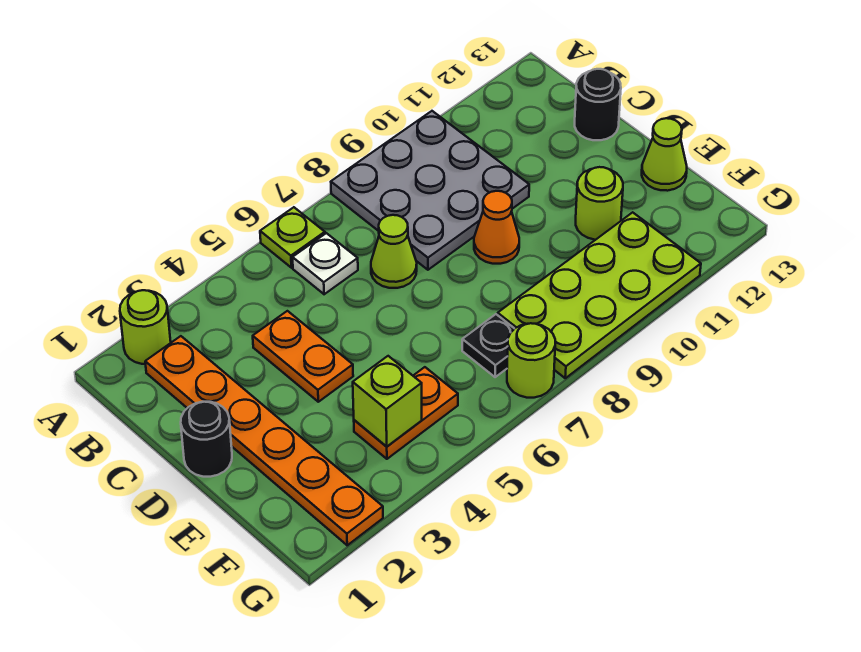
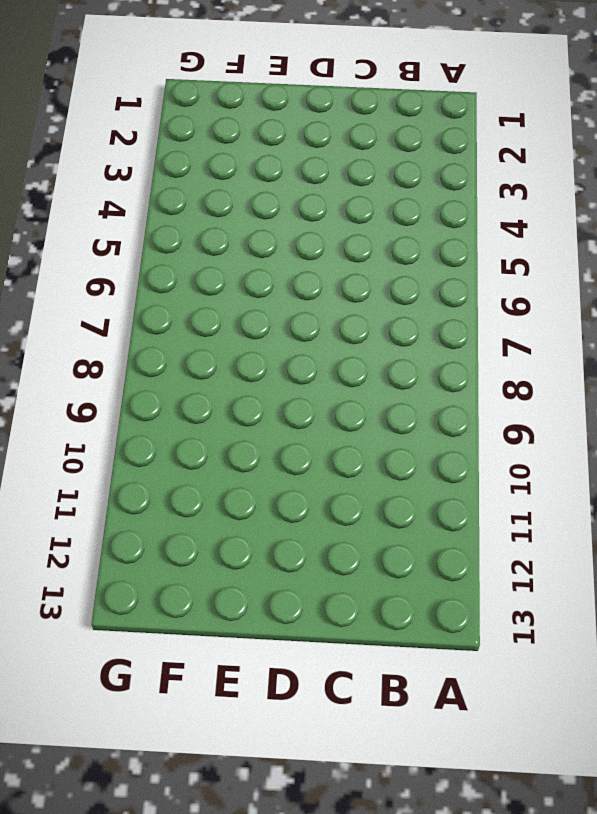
none -> lime 1x1 round brick [120,290,171,364]
none -> lime 1x1 plate [260,207,325,268]
none -> grey 3x3 plate [331,111,529,270]

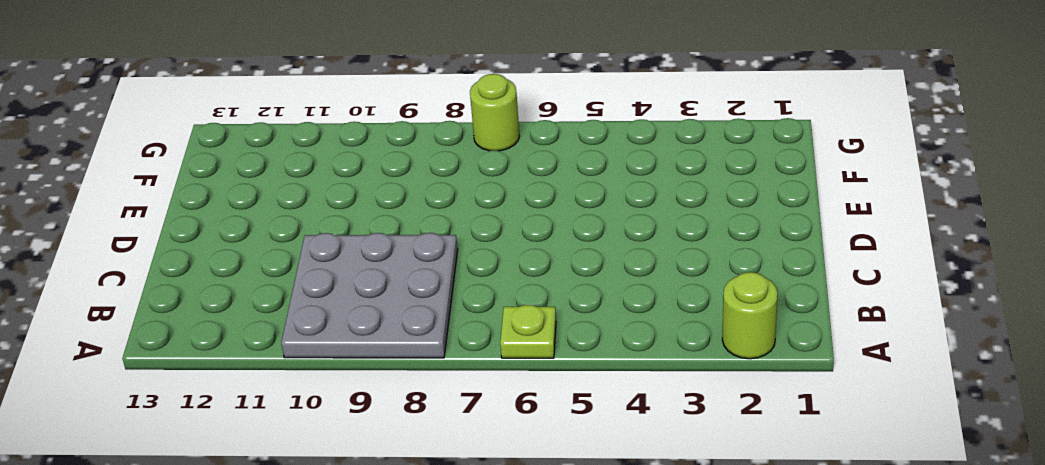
none -> orange 1x6 plate [145,336,383,545]
none -> white 1x1 plate [292,233,358,294]
none -> orange 1x2 plate [253,311,353,402]

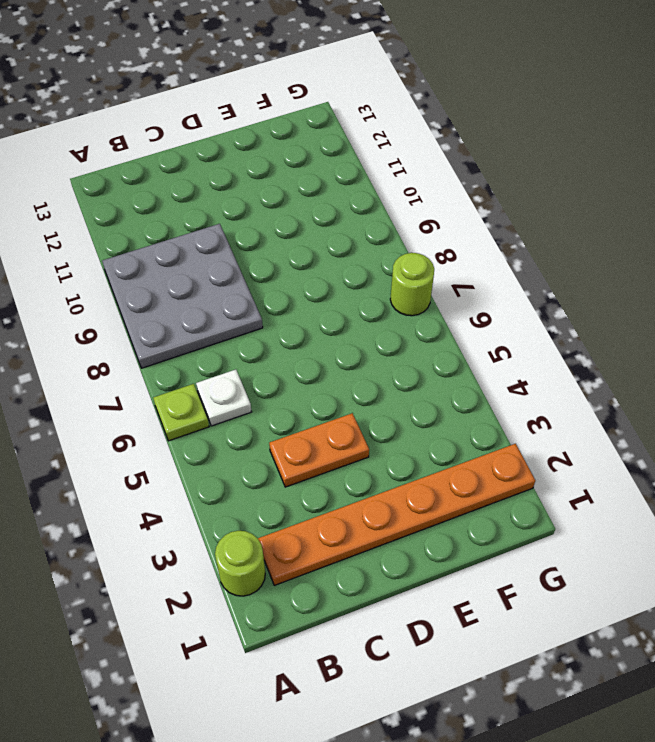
none -> lime 1x1 cone [371,215,417,288]
none -> black 1x1 round brick [575,69,621,140]
none -> black 1x1 round brick [181,402,232,477]

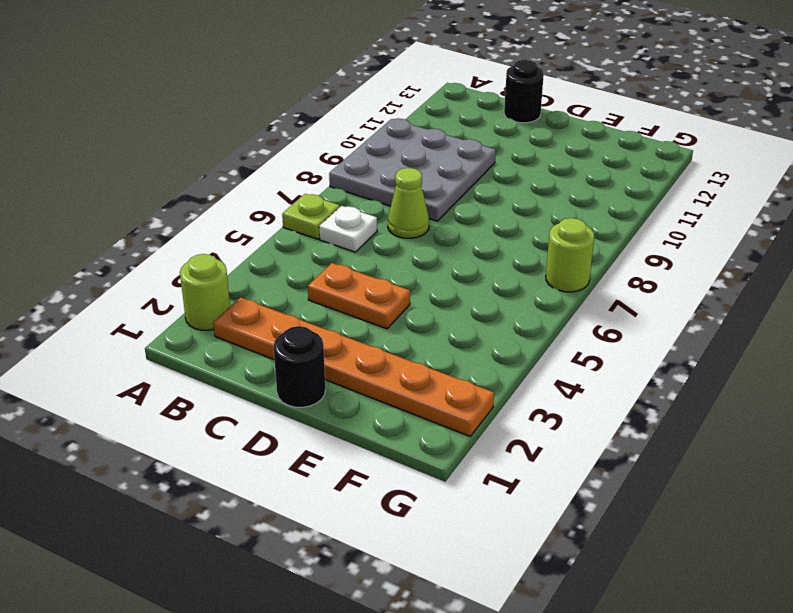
none -> orange 1x1 cone [474,191,519,264]
none -> lime 1x1 round brick [576,167,623,240]
none -> lime 1x1 cone [642,118,687,191]

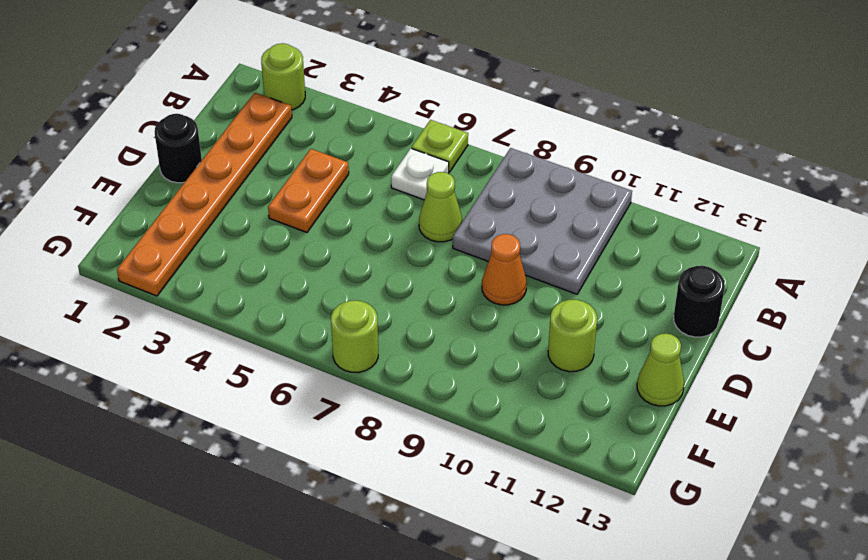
none -> orange 1x2 plate [354,367,458,459]
none -> black 1x1 plate [462,314,514,377]
none -> lime 2x4 plate [498,212,701,378]

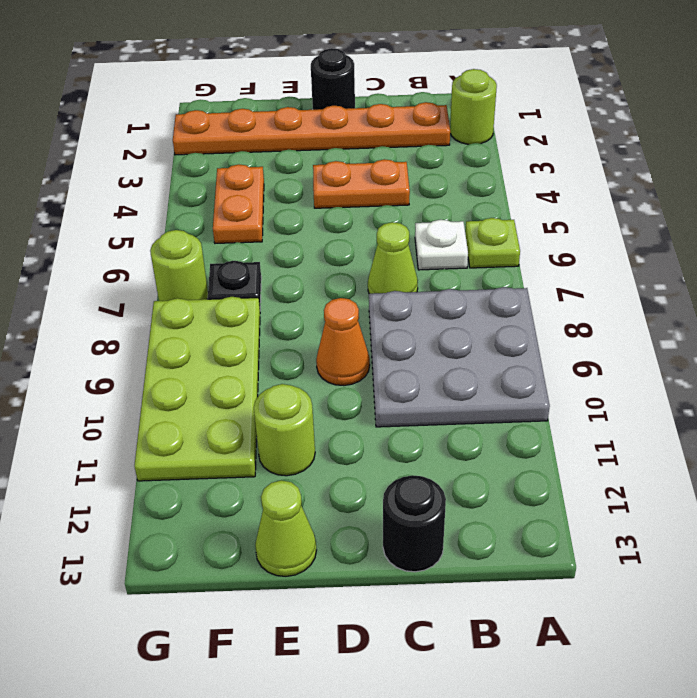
none -> lime 1x1 brick [353,356,422,447]

